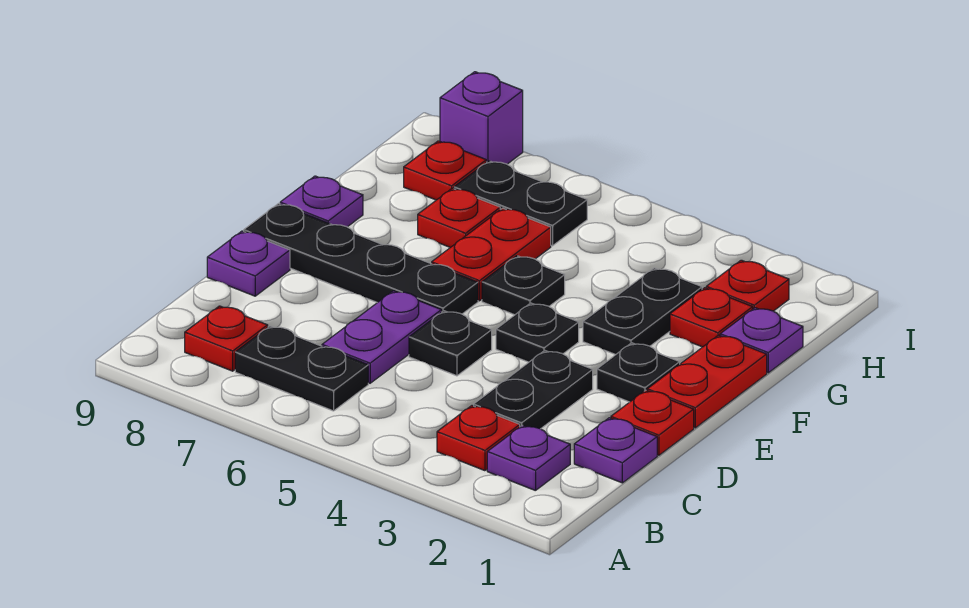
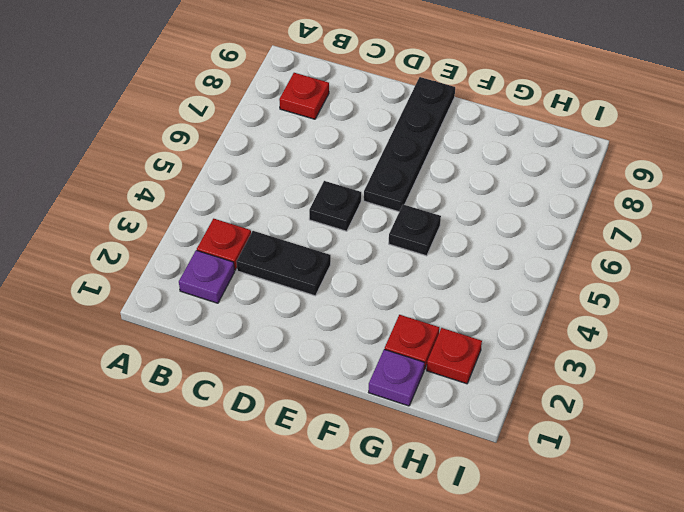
none -> black 1x2 plate [235,326,368,411]
none -> purple 1x1 plate [574,418,657,483]
none -> purple 1x2 plate [322,291,441,383]

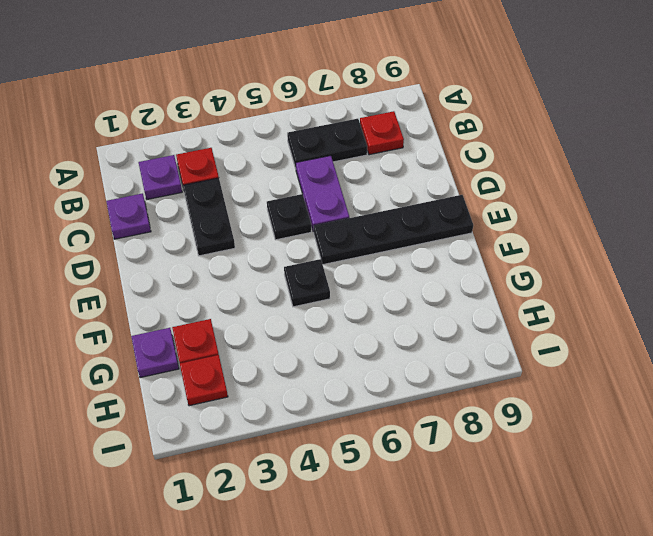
none -> red 1x1 plate [611,390,694,455]
none -> purple 1x1 plate [207,231,290,296]
none -> red 1x2 plate [647,335,767,428]

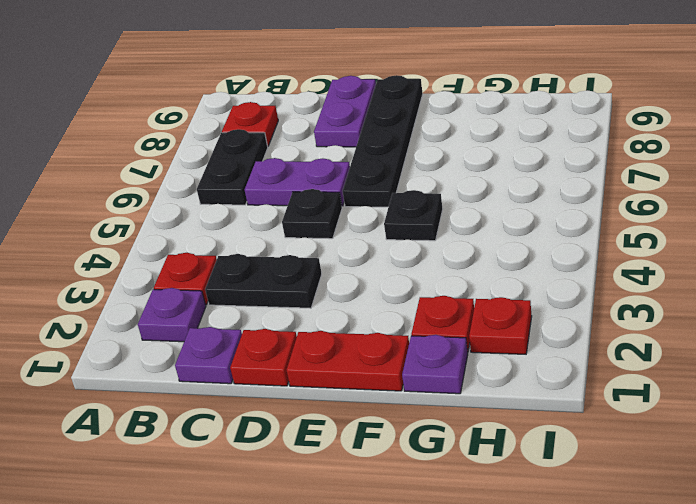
purple 1x2 plate [314,76,376,147] -> purple 1x1 plate [207,231,290,296]
none -> black 1x1 plate [597,343,680,402]
none -> black 1x1 plate [496,303,579,362]
none -> black 1x2 plate [583,268,702,355]

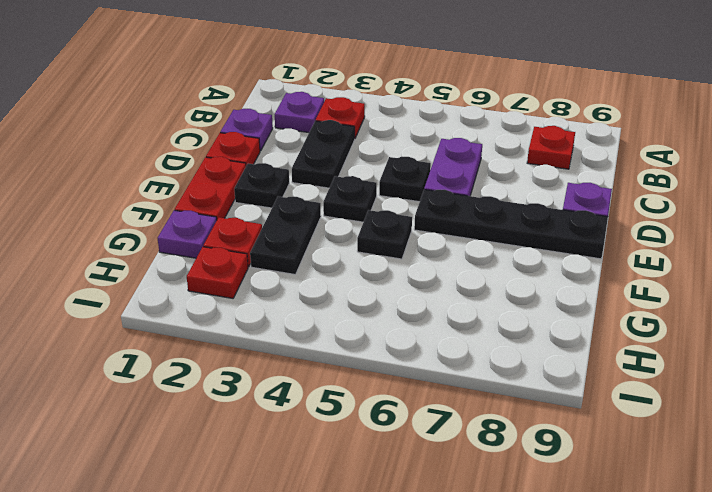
none -> black 1x2 plate [235,326,368,411]
none -> red 1x2 plate [432,208,551,301]
none -> purple 1x1 plate [280,176,363,227]

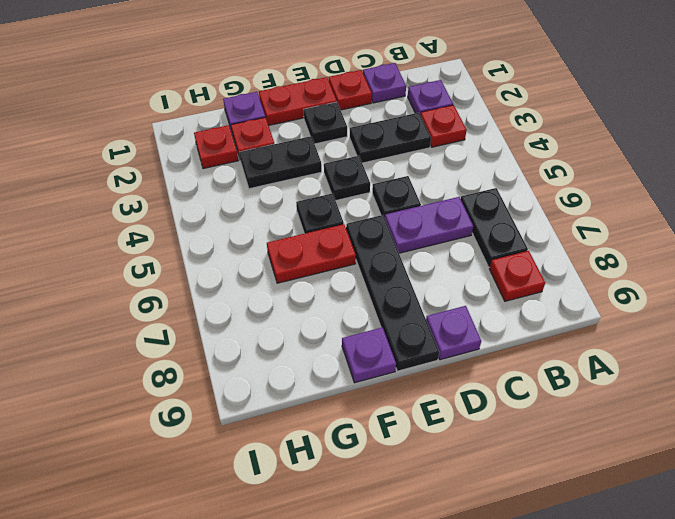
none -> red 1x1 plate [418,188,500,248]
none -> black 1x2 plate [454,161,587,246]
none -> red 1x1 plate [404,141,486,200]

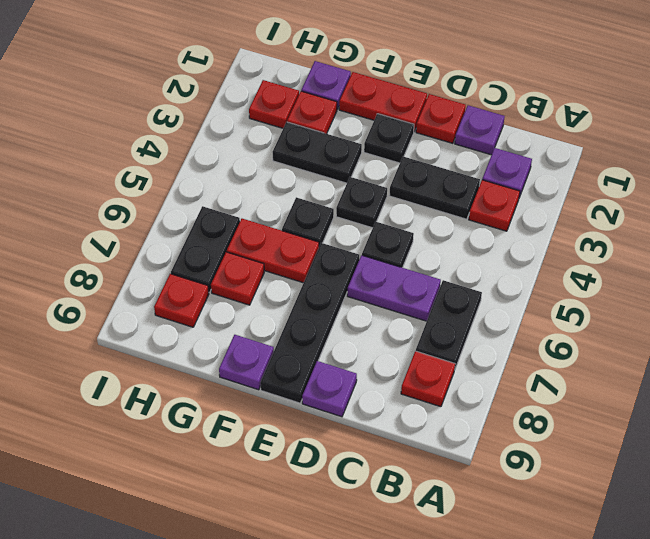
none -> purple 1x1 brick [440,72,523,164]

